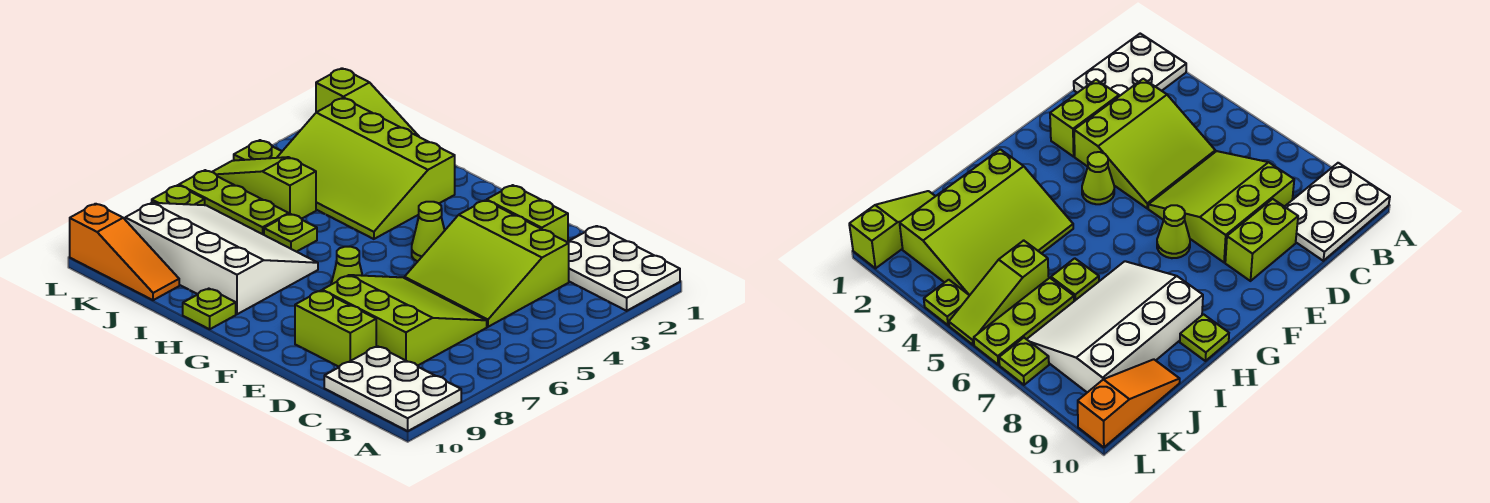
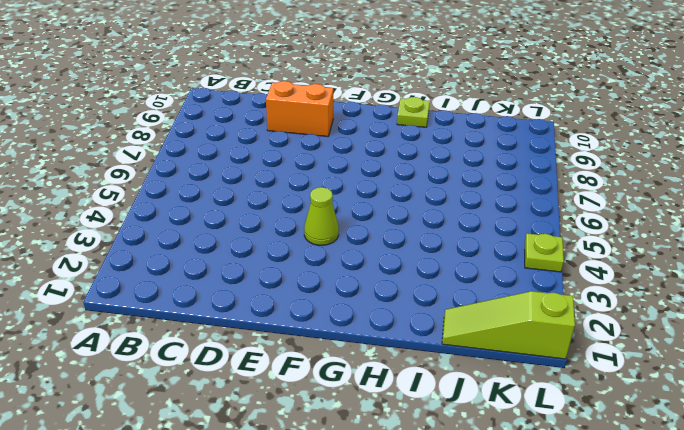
orange 1x2 brick [266,81,333,137] -> lime 1x2 brick [295,291,376,367]
none -> white 2x3 plate [568,226,680,311]
none -> white 2x3 plate [324,346,461,431]
none -> lime 3x3 slope [405,200,569,327]

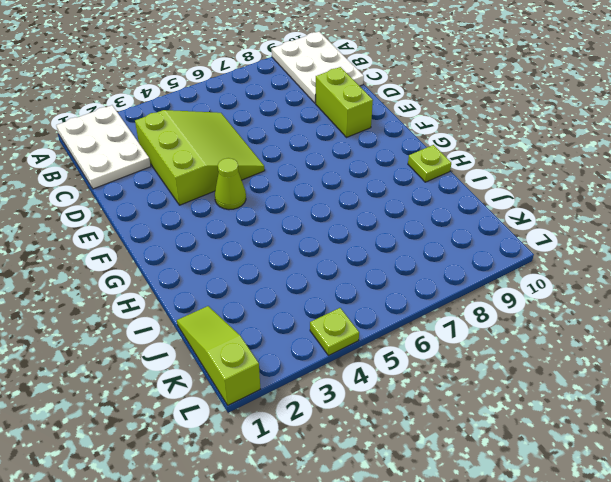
none -> lime 3x3 slope [322,275,487,366]
none -> lime 1x2 brick [487,185,568,242]
none -> lime 1x1 cone [331,247,363,285]

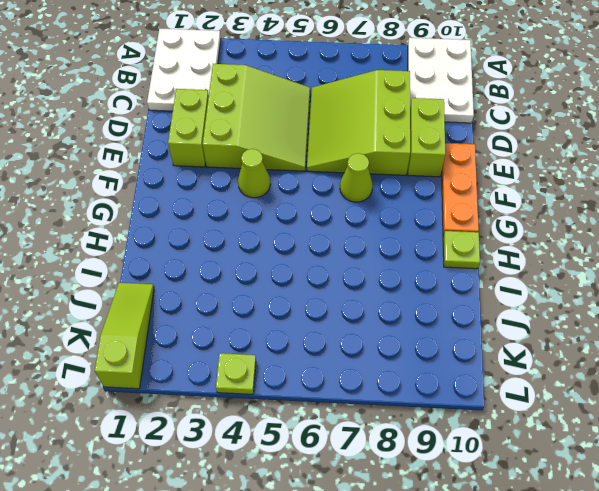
orange 1x3 plate [442,143,479,236] -> none
none -> lime 3x4 slope [277,98,455,239]
none -> white 3x4 slope [125,203,318,314]
none -> lime 1x1 plate [264,214,317,252]

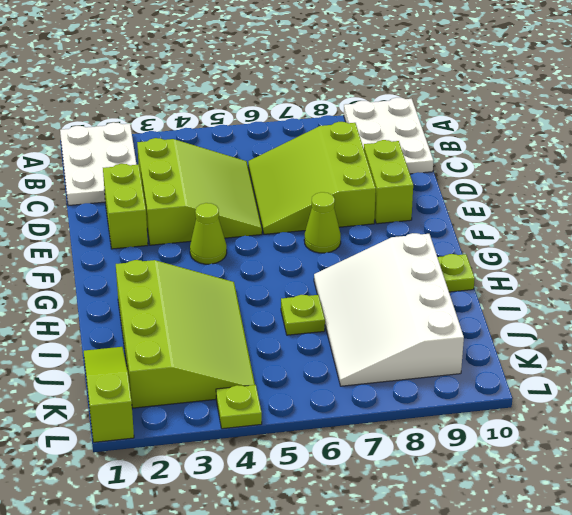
none -> lime 1x3 slope [213,157,316,219]
none -> lime 1x3 plate [179,170,289,235]
none -> orange 1x3 slope [70,204,179,300]

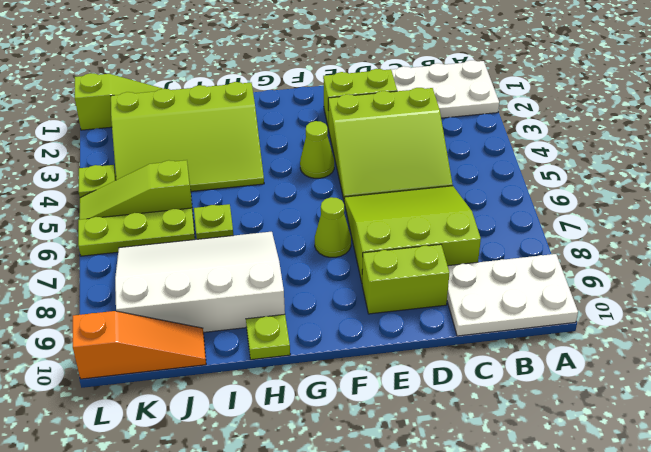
none -> lime 1x1 plate [152,185,205,205]

